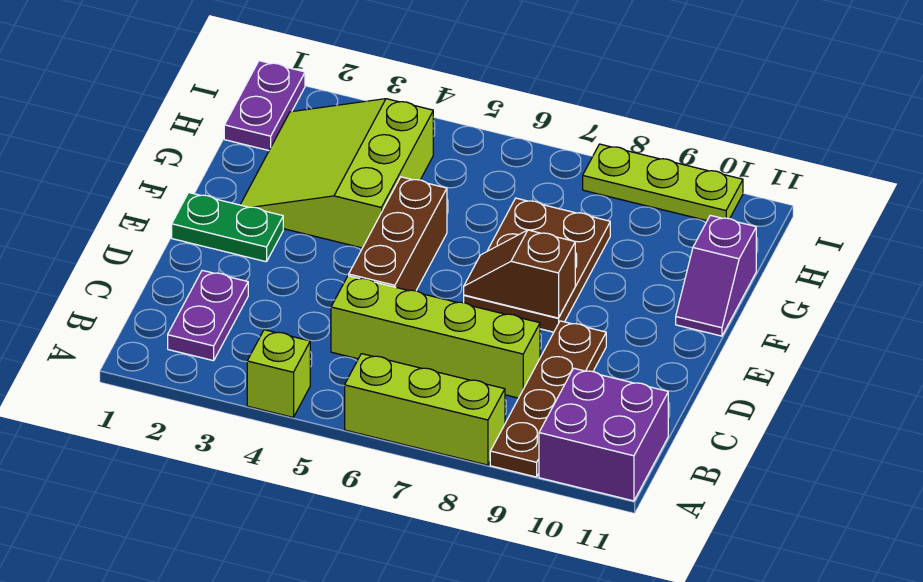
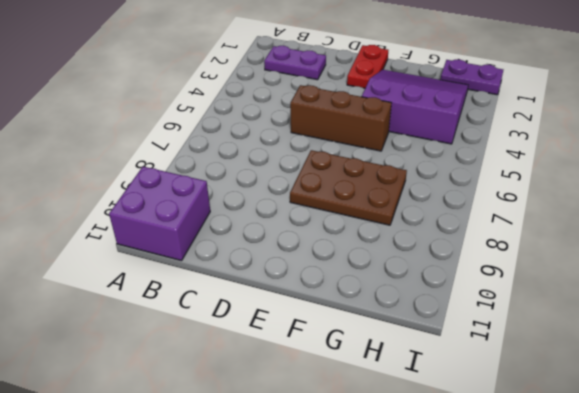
red 1x2 plate [347,45,388,88] -> green 1x2 plate [172,193,283,262]
purple 3x3 slope [362,70,468,144] -> lime 3x3 slope [240,99,433,248]
none -> lime 1x1 brick [247,330,310,417]
none -> lime 1x3 brick [345,354,505,465]
none -> brown 1x4 plate [490,321,606,477]

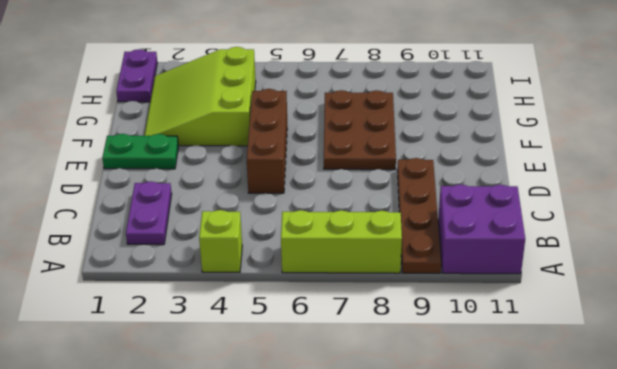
none -> lime 1x4 brick [331,276,540,398]
none -> purple 1x2 slope [676,215,756,336]
none -> lime 1x3 plate [583,144,743,221]

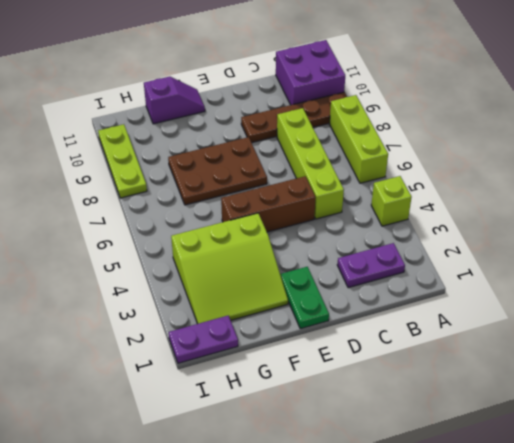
none -> brown 1x2 slope [464,230,575,318]

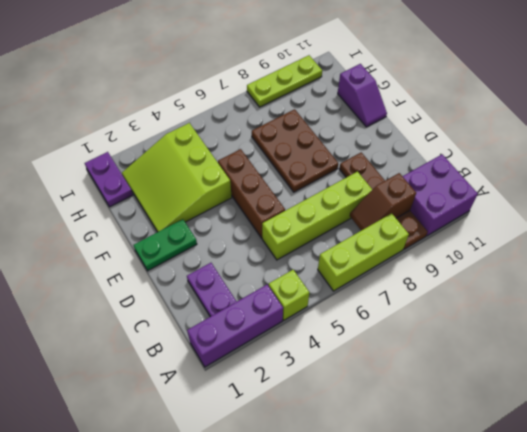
purple 1x3 brick [187,285,283,367] -> none
brown 1x2 slope [350,173,416,231] -> brown 1x2 slope moved to [464,230,575,318]

